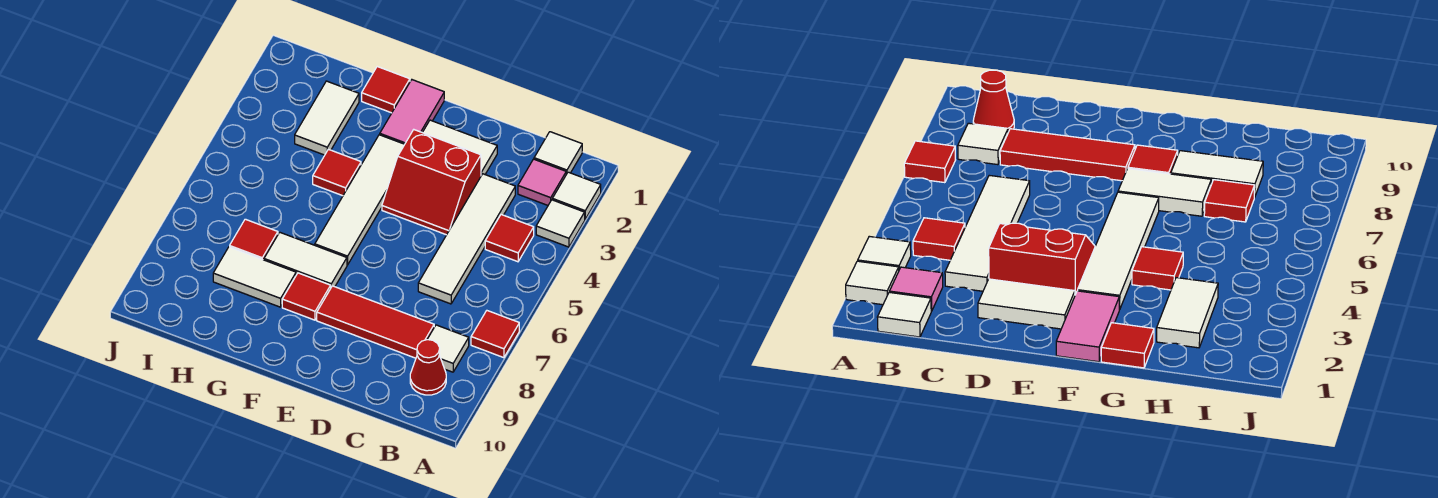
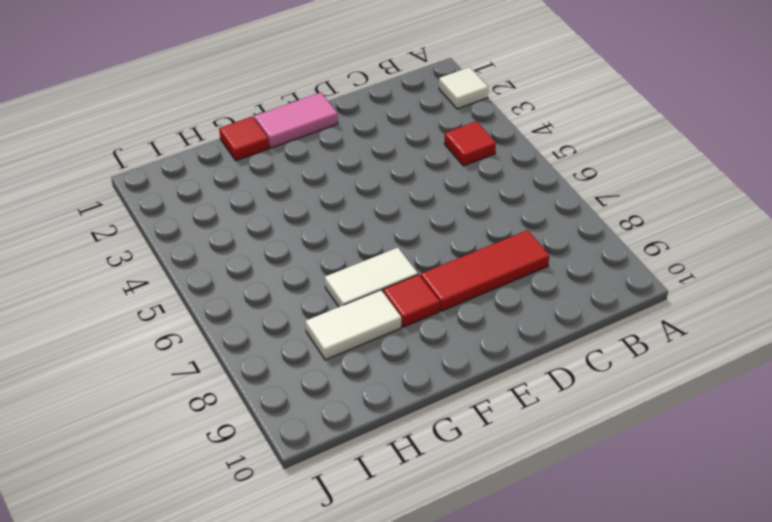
pink 1x2 tile [254,93,338,148] -> pink 1x2 tile turned to [380,80,444,144]
none -> white 1x1 tile [536,200,585,247]
none -> red 1x1 tile [471,311,519,358]
none -> white 1x1 tile [534,132,582,174]

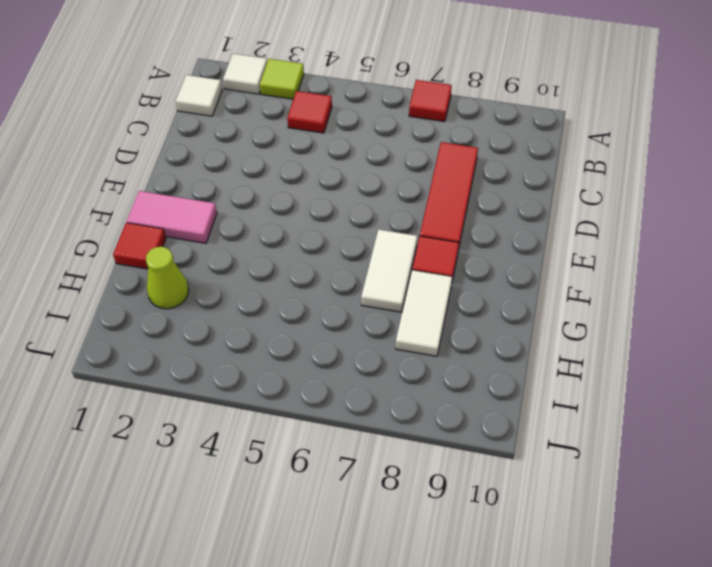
lime 1x1 tile [260,59,304,99] -> white 1x1 tile [536,200,585,247]
lime 1x1 cone [146,247,189,309] -> white 1x2 tile [295,81,359,155]
none -> pink 1x1 tile [518,159,566,205]
none -> white 1x1 tile [427,325,469,372]
none -> red 1x1 cone [410,340,446,395]

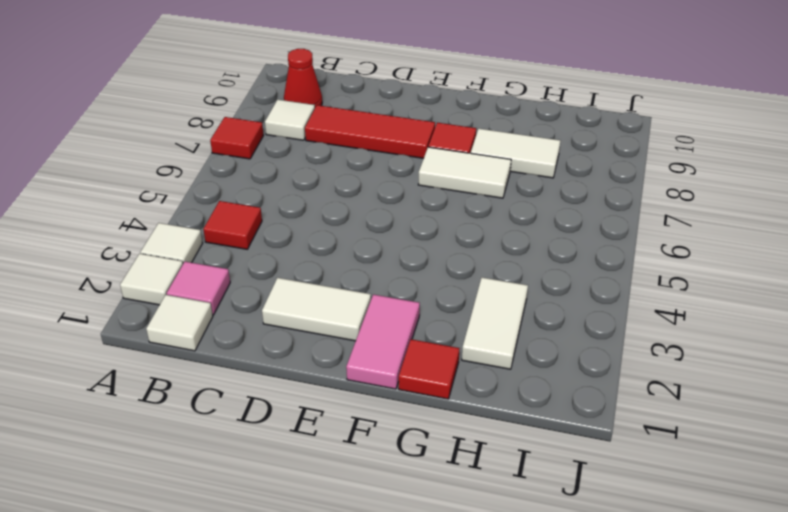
none -> white 1x4 tile [418,174,515,304]
none -> red 2x2 slope [382,130,481,235]
none -> white 1x4 tile [315,135,405,265]

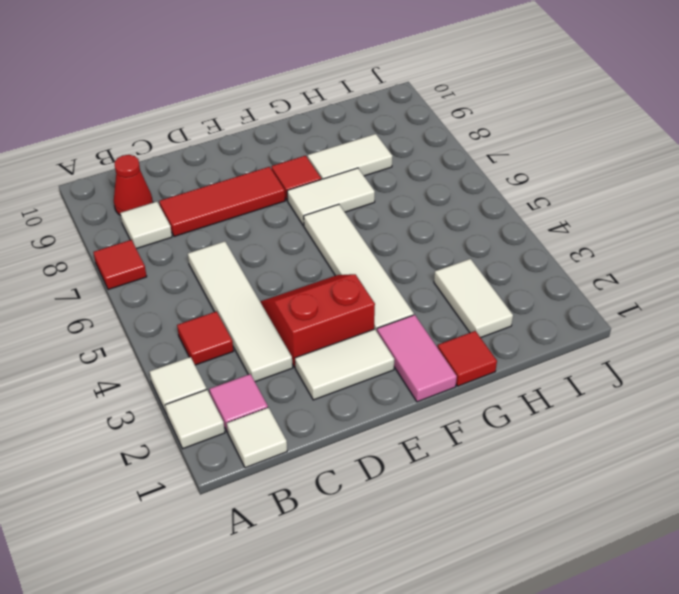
none -> red 1x1 tile [313,149,361,196]
none -> red 1x1 tile [230,219,278,260]

